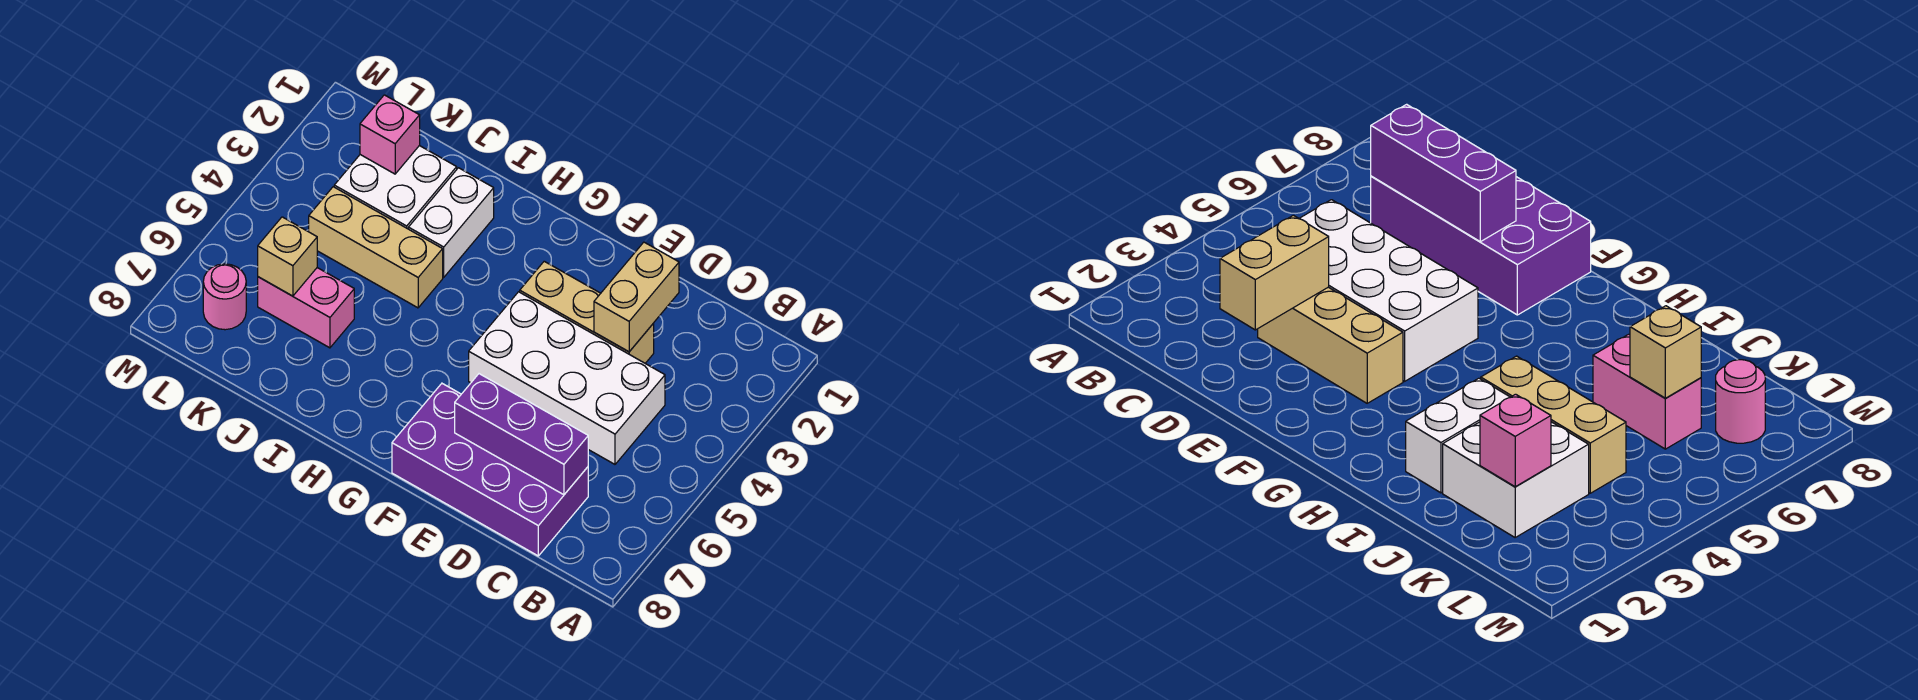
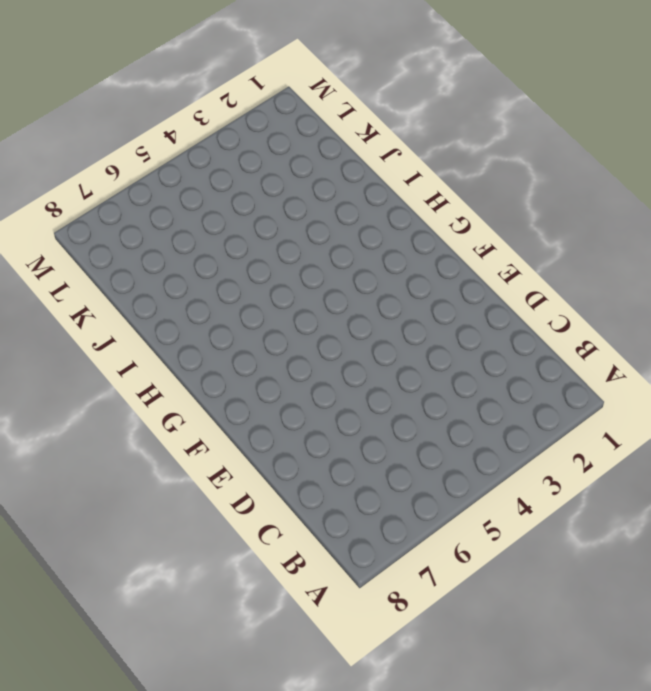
none -> white 2x4 brick [469,292,665,464]
none -> purple 2x4 brick [392,384,588,556]
none -> tan 1x3 brick [520,261,654,363]

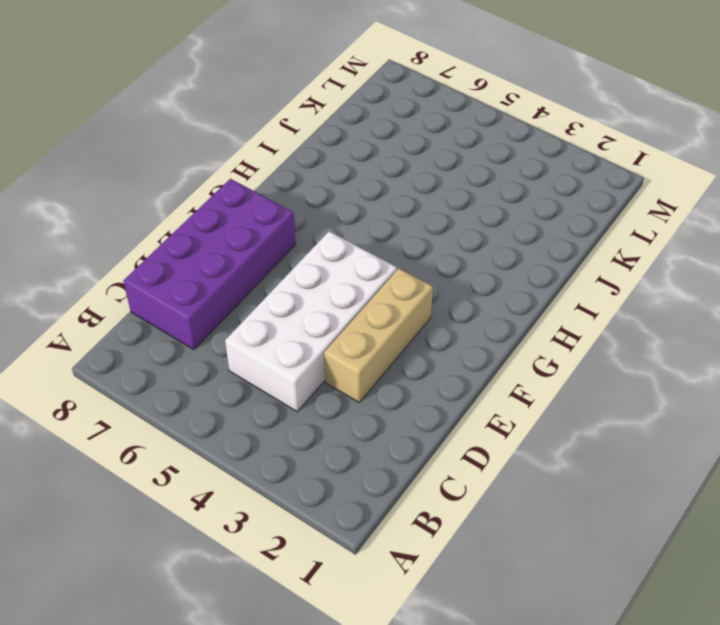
none -> white 1x2 brick [408,168,494,277]
none -> tan 1x3 brick [309,187,443,308]
none -> white 2x2 brick [334,146,457,229]

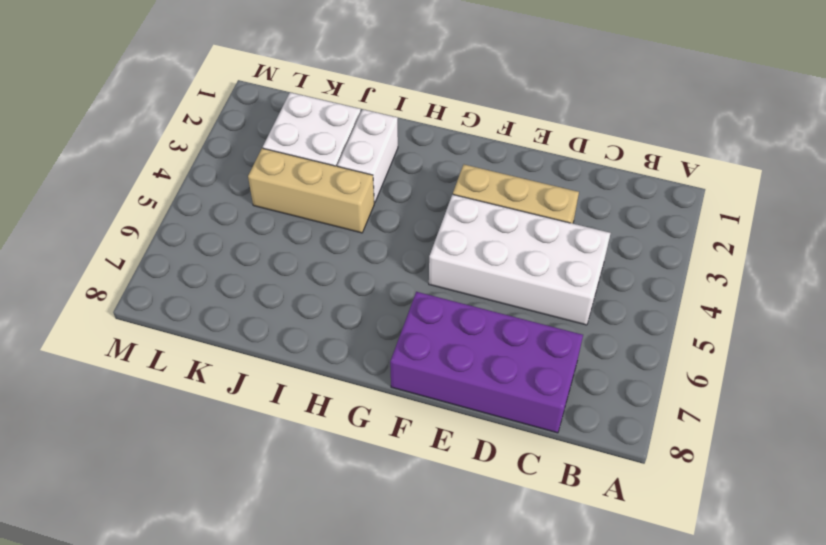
none -> pink 1x2 brick [258,268,354,348]
none -> pink 1x1 round brick [203,264,246,330]
none -> purple 1x3 brick [455,374,588,495]

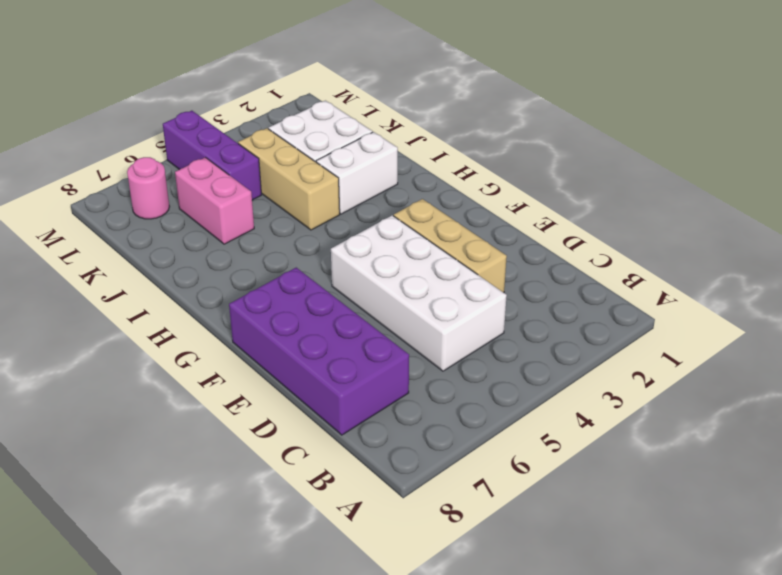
purple 1x3 brick [163,111,262,200] -> purple 1x3 brick moved to [455,374,588,495]
none -> tan 1x2 brick [594,242,679,352]
none -> pink 1x1 brick [360,95,420,174]
none -> tan 1x1 brick [258,217,317,296]

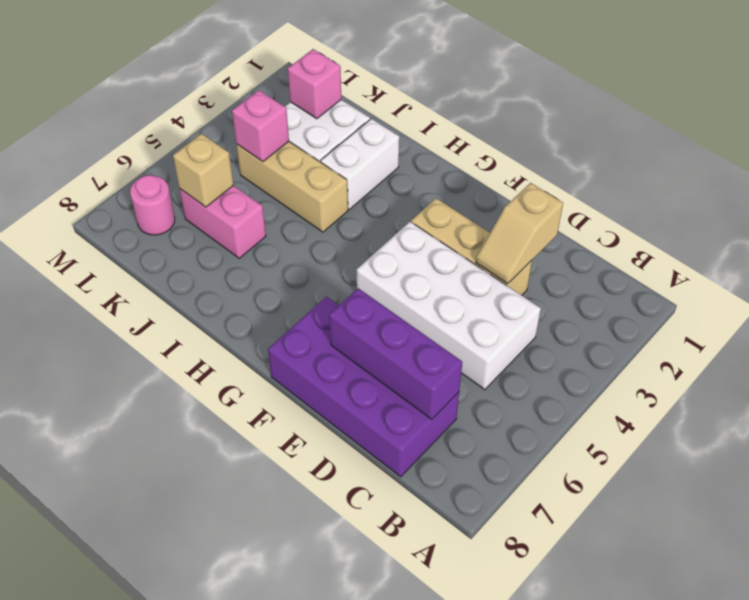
tan 1x2 slope [476,183,563,284] -> tan 1x2 brick [594,242,679,352]
pink 1x1 brick [232,90,289,162] -> none

